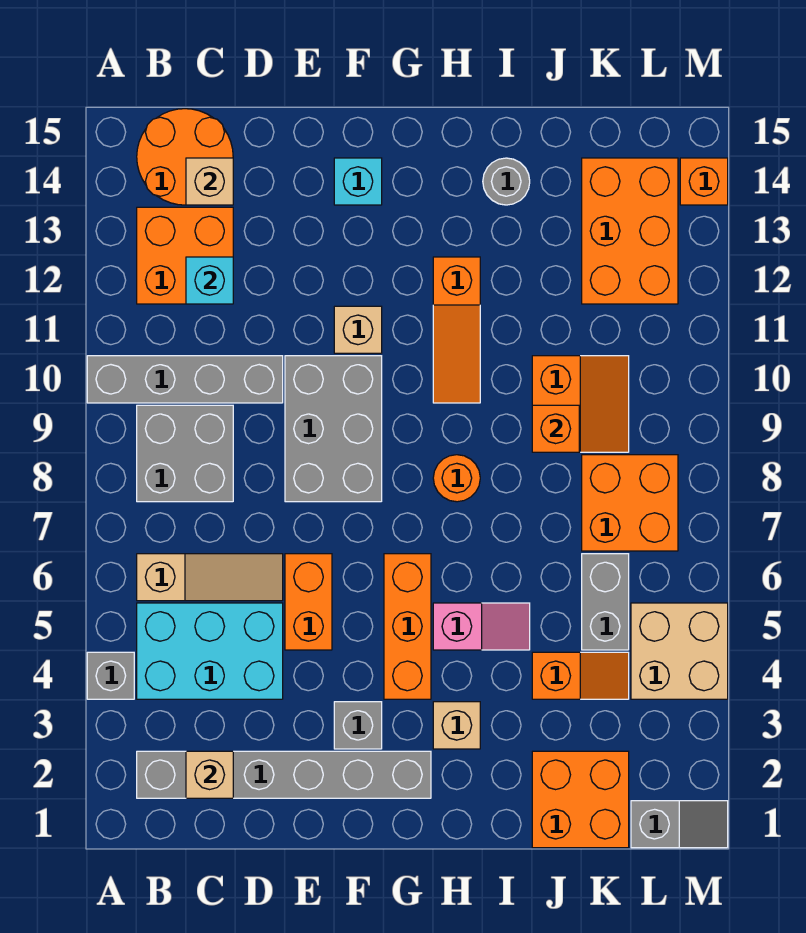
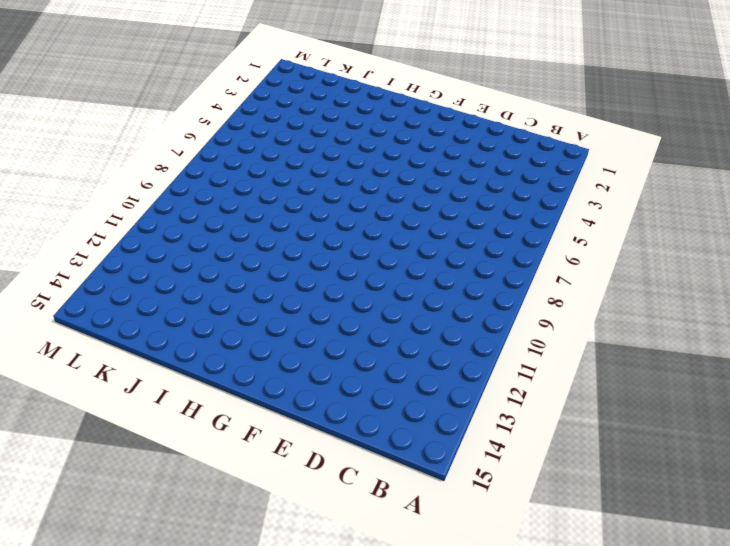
none -> grey 1x1 brick [87,652,134,699]
none -> grey 1x4 brick [87,356,283,403]
none -> grey 1x6 brick [137,751,431,798]
none -> cyan 2x3 brick [137,603,283,699]

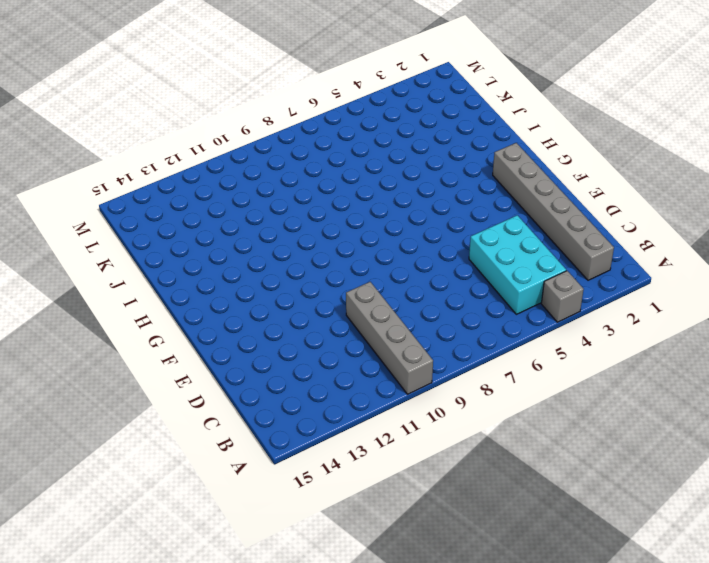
none -> tan 1x3 slope [137,554,283,601]
none -> grey 2x2 brick [137,405,233,502]
none -> orange 2x2 brick [137,207,233,304]
none -> orange 2x2 round brick [137,109,233,205]

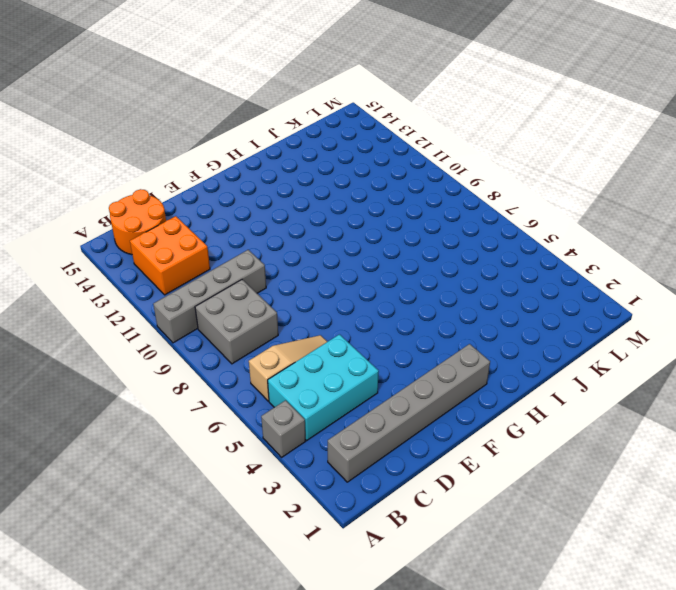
none -> orange 1x2 brick [285,554,332,650]
none -> grey 2x3 brick [285,356,382,502]
none -> grey 1x1 brick [334,702,382,749]
none -> tan 1x1 brick [334,306,382,353]

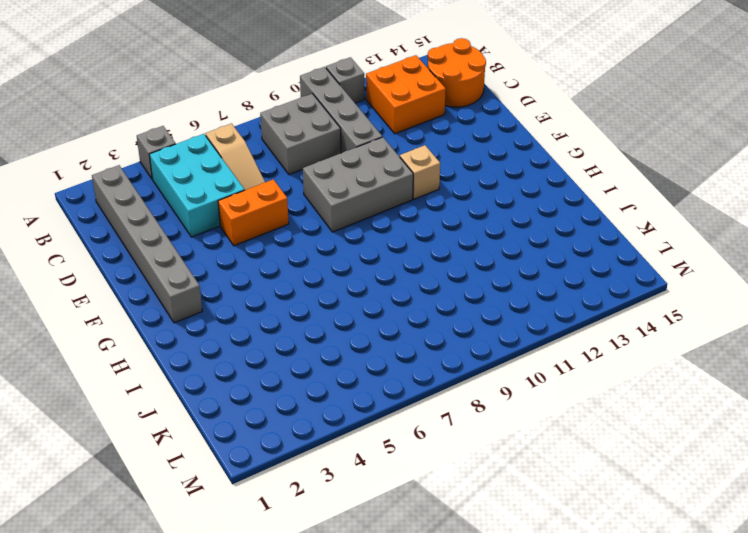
grey 1x1 brick [326,57,364,103] -> grey 1x1 brick moved to [334,702,382,749]
none -> cyan 1x1 brick [334,158,382,205]
none -> orange 1x3 brick [384,554,431,699]
none -> tan 1x1 brick [433,702,480,749]
none -> pink 1x2 slope [433,603,530,650]

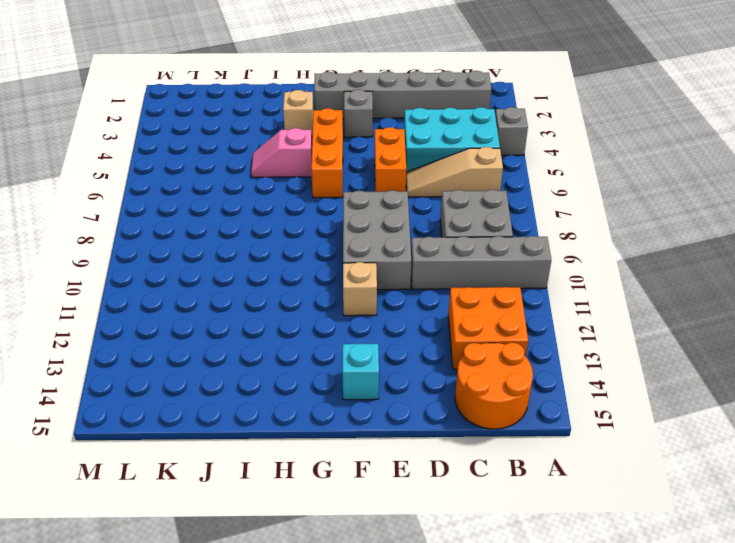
none -> orange 1x1 round brick [433,455,480,502]
none -> orange 1x3 slope [433,257,480,403]
none -> grey 1x1 round brick [483,158,530,205]
none -> orange 2x2 brick [532,751,629,848]

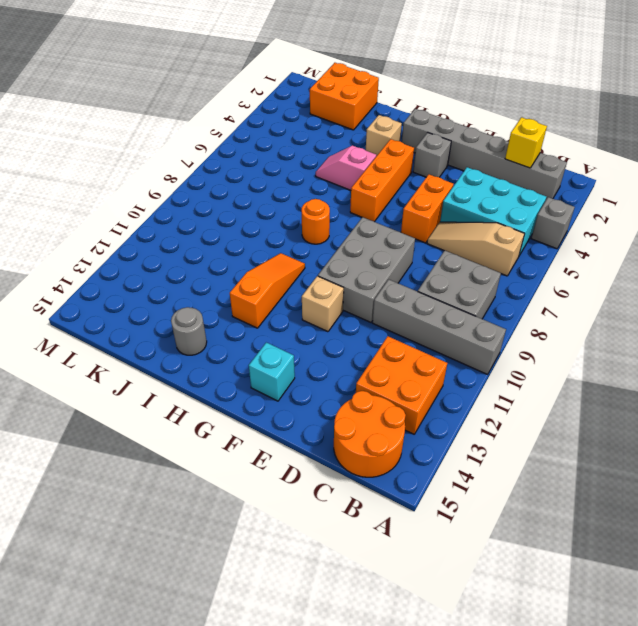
yellow 1x1 brick [505,117,547,168] -> tan 1x1 brick [186,751,233,798]
none -> orange 1x2 slope [532,652,629,699]
none -> orange 2x2 slope [532,356,629,452]
none -> grey 1x2 brick [582,554,629,650]
none -> orange 2x2 brick [582,455,678,551]

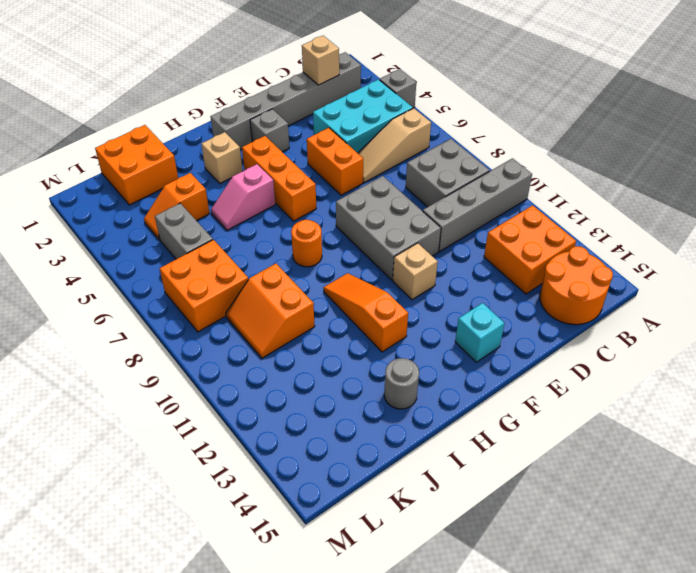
none -> orange 2x3 brick [582,158,678,304]
none -> grey 1x2 slope [631,801,728,848]
none -> tan 2x2 brick [631,603,728,699]
none -> orange 1x1 brick [680,158,728,205]

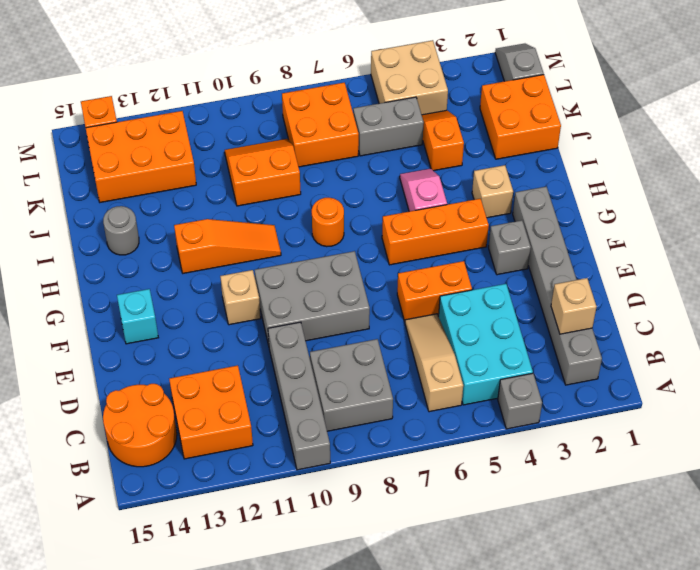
none -> cyan 1x1 brick [186,257,233,304]
none -> tan 1x1 brick [186,158,233,205]
none -> orange 1x1 brick [532,405,579,452]

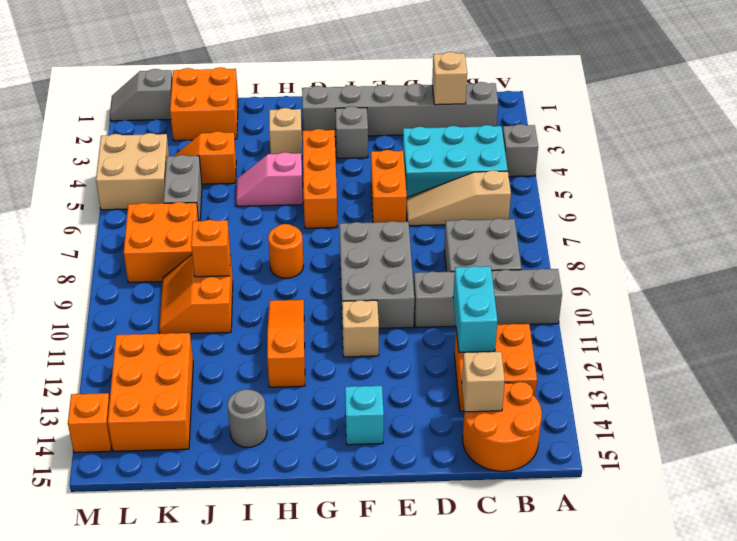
cyan 1x2 brick [453,266,498,352] -> cyan 1x1 brick [186,257,233,304]

